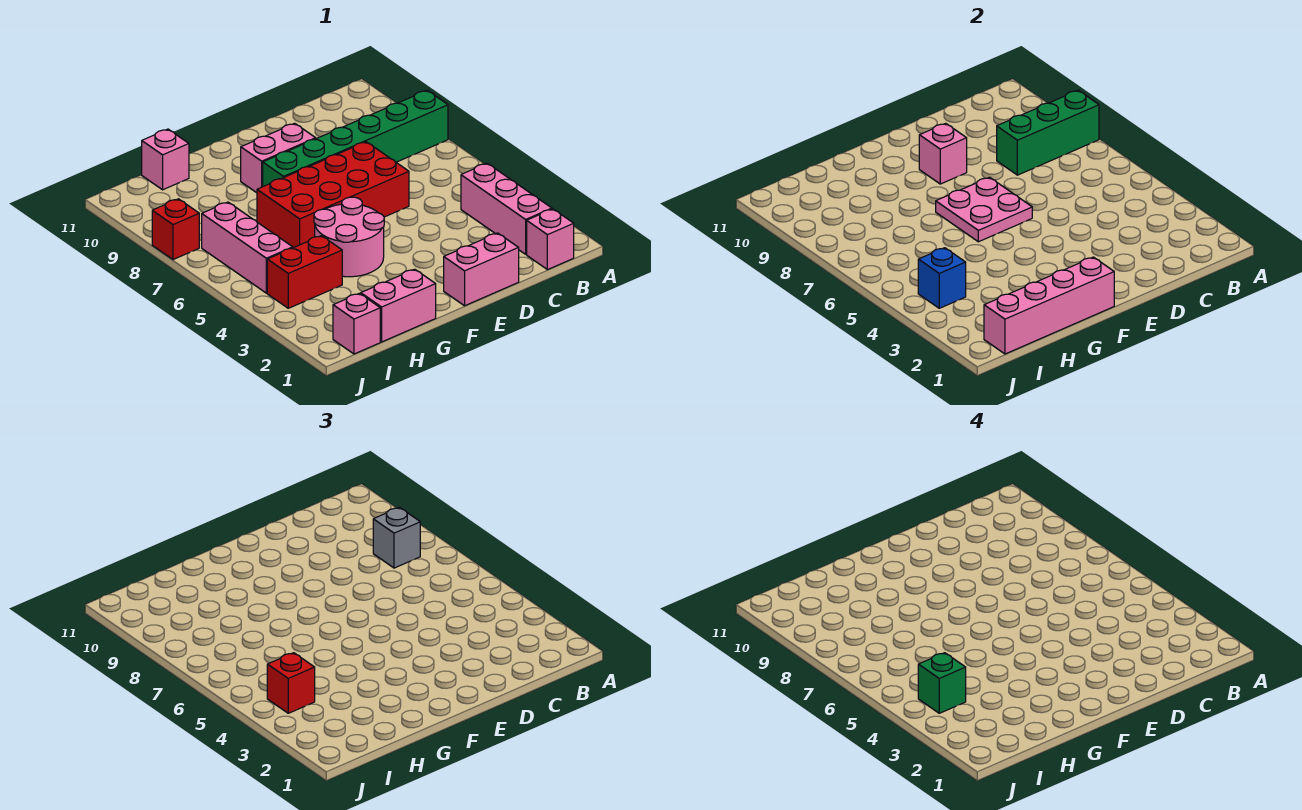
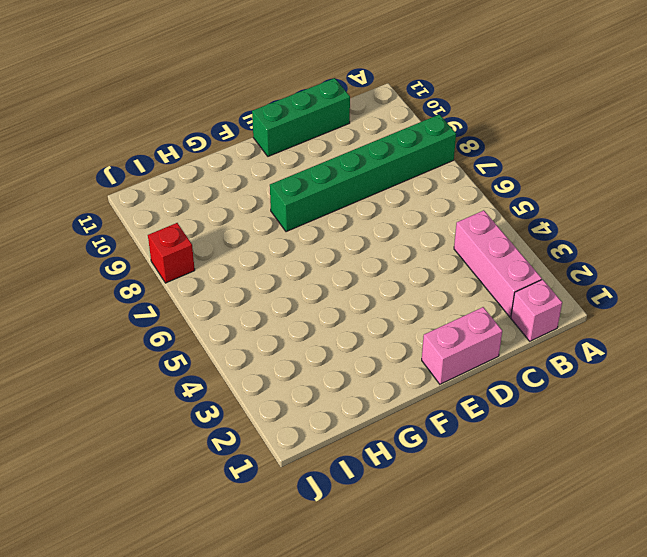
green 1x3 brick [252,78,350,156] -> green 1x3 brick moved to [997,90,1099,175]
none -> red 2x4 brick [257,142,409,248]
none -> pink 1x2 brick [241,123,316,193]
none -> pink 2x2 round brick [314,197,384,277]

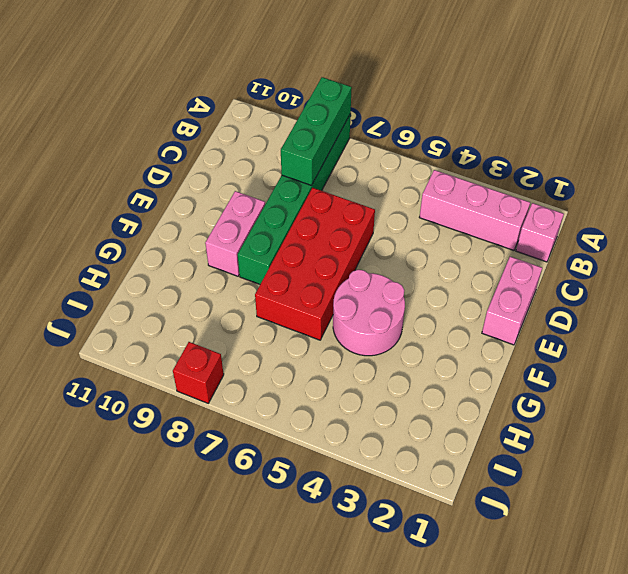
none -> pink 1x2 brick [361,269,436,342]
none -> red 1x2 brick [267,236,342,308]
none -> pink 1x1 brick [142,129,189,190]

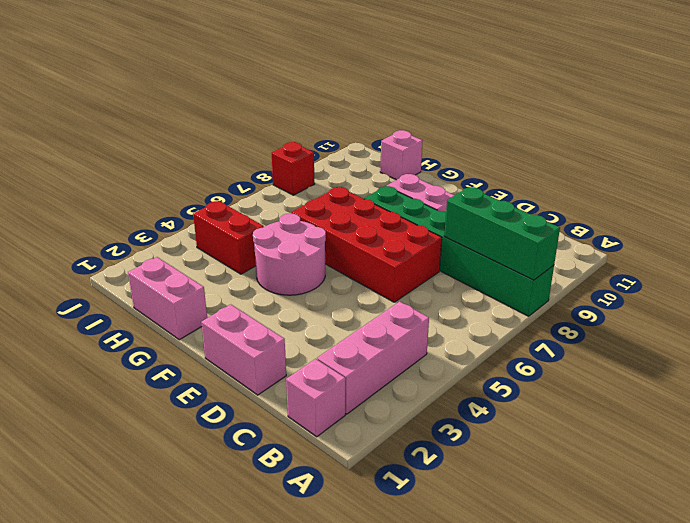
none -> pink 1x1 brick [333,293,380,354]
none -> pink 1x3 brick [202,202,293,293]
none -> pink 2x2 plate [936,177,1032,242]

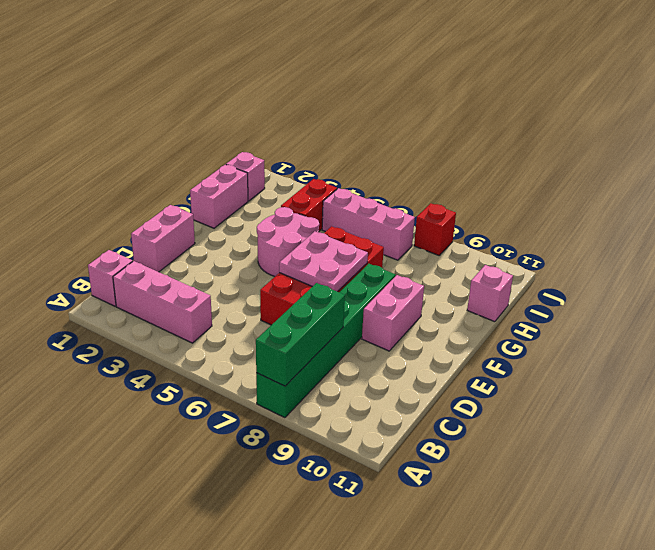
none -> pink 1x1 brick [919,123,967,184]
none -> pink 1x4 brick [984,257,1114,354]
none -> blue 1x1 brick [918,248,966,308]

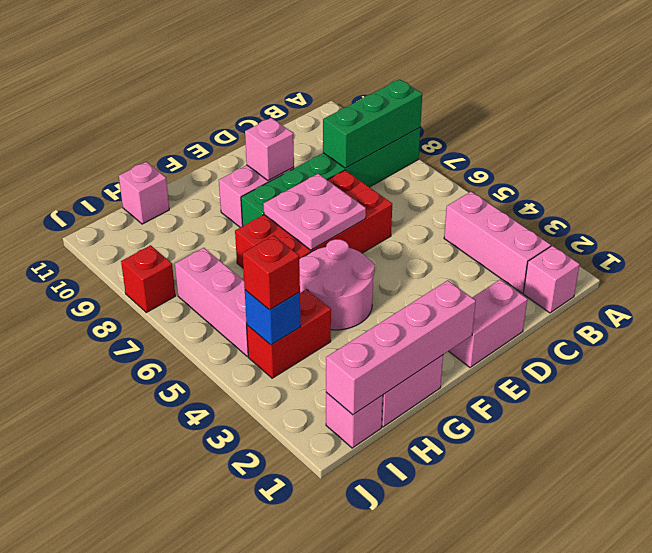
none -> grey 1x1 brick [373,507,420,568]
none -> green 1x1 brick [918,653,966,713]

